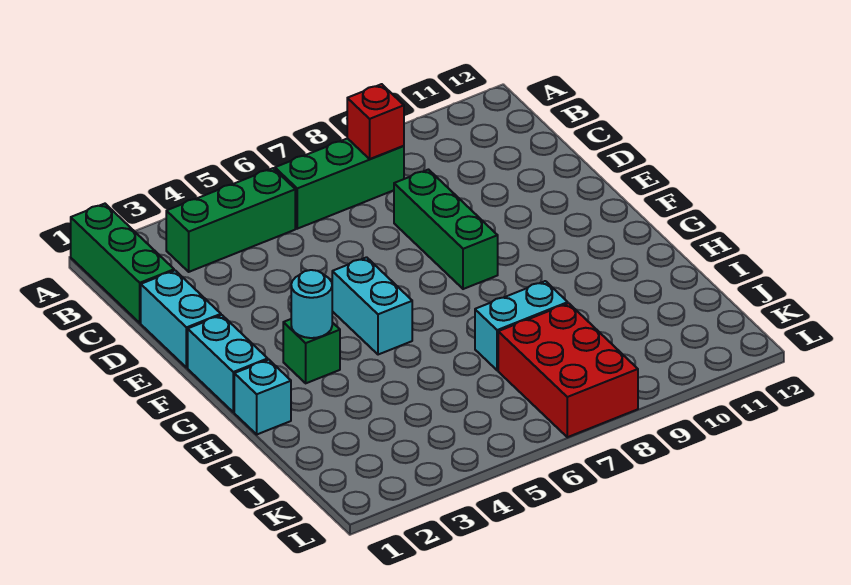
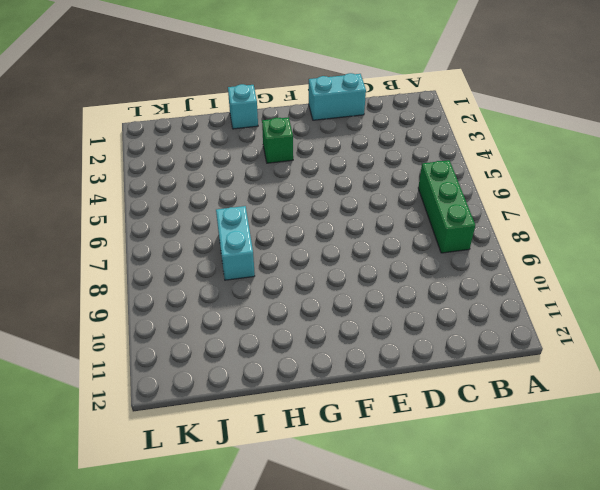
none -> green 1x3 brick [71,204,174,323]
none -> green 1x3 brick [166,168,295,272]
none -> green 1x3 brick [394,170,498,289]

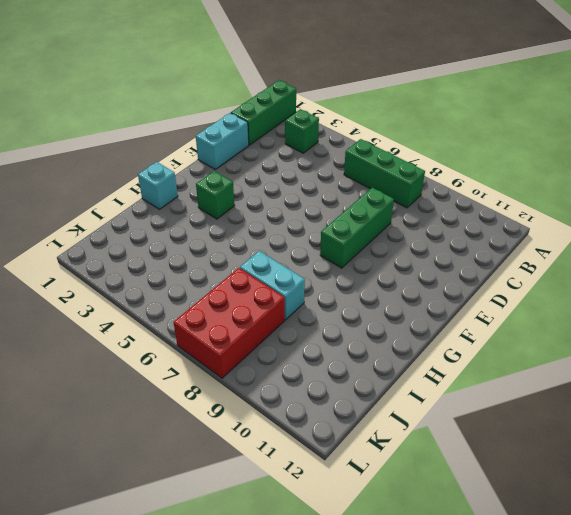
green 1x1 brick [285,109,319,153] -> green 1x3 brick [166,168,295,272]
none -> cyan 1x2 brick [188,315,268,412]
none -> cyan 1x2 brick [332,257,412,355]
none -> red 1x1 brick [347,84,404,159]

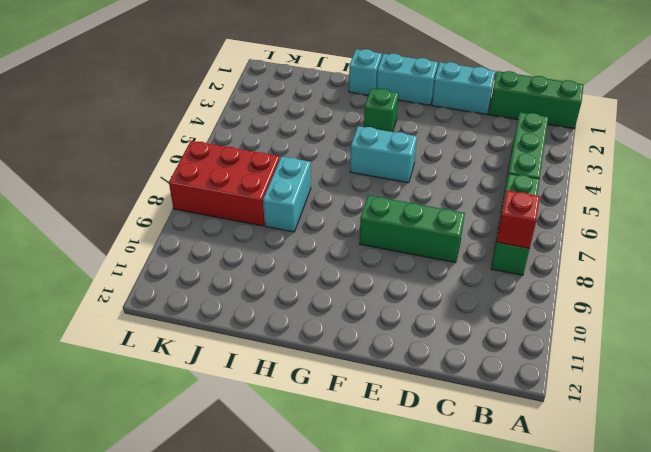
none -> cyan 1x1 round brick [291,270,332,338]

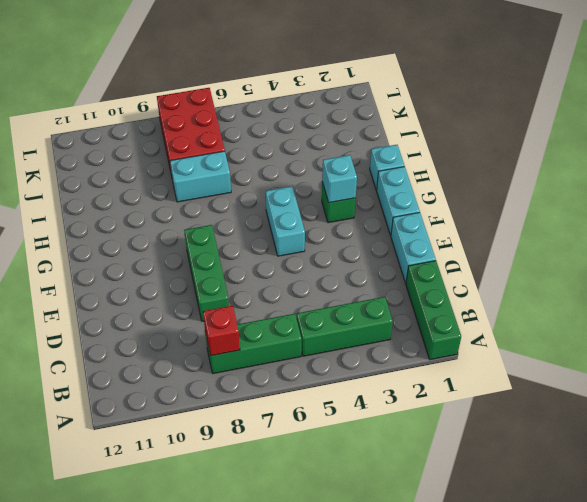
cyan 1x1 brick [322,155,357,203] -> cyan 1x1 round brick [291,270,332,338]

